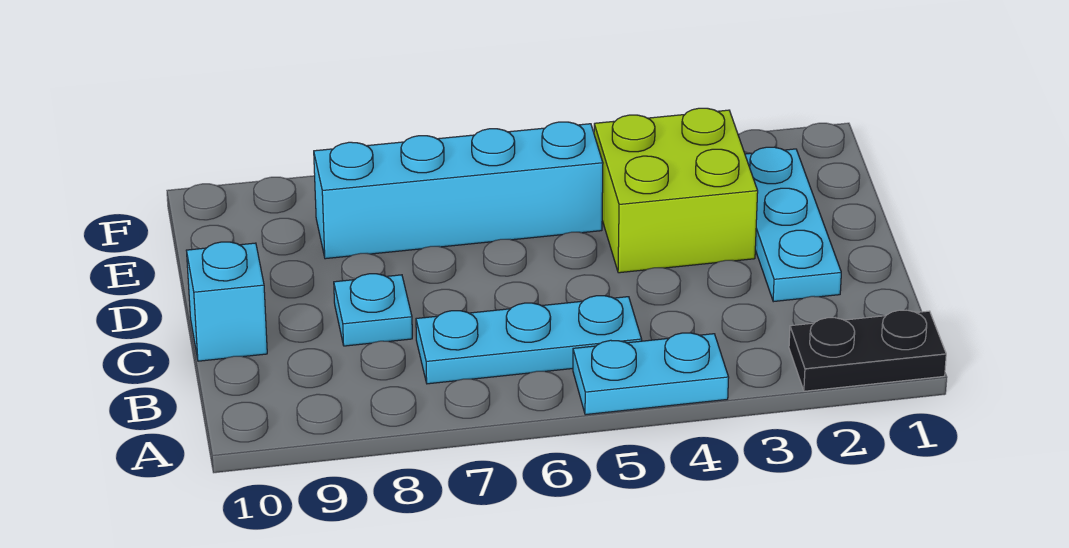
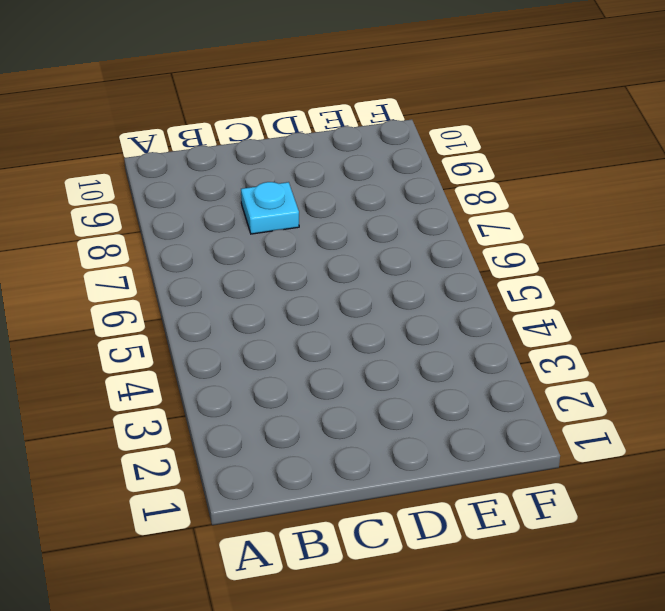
none -> black 1x2 plate [789,310,946,391]
none -> cyan 1x2 plate [573,333,729,415]

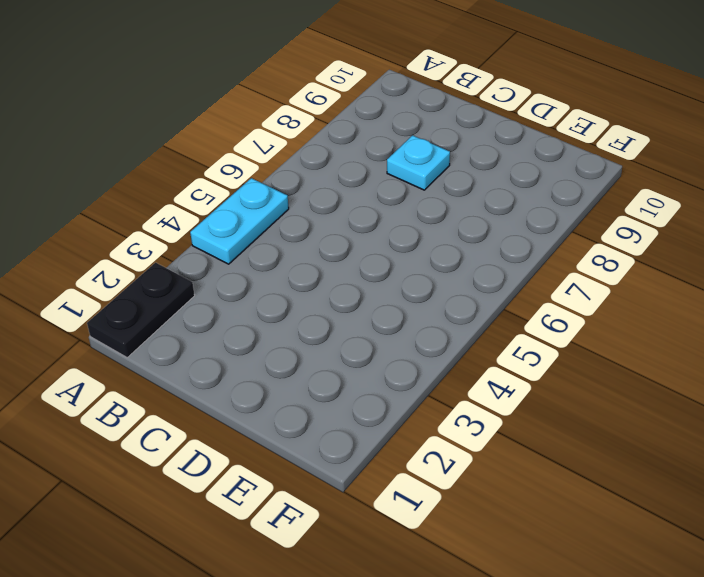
none -> cyan 1x3 plate [416,296,642,384]
none -> cyan 1x3 plate [745,147,841,302]

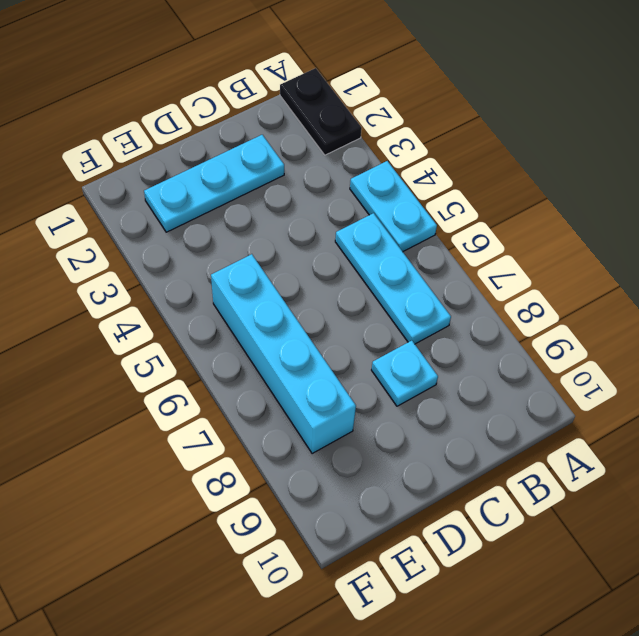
none -> cyan 1x1 brick [186,242,267,361]
none -> lime 2x2 brick [594,108,758,273]

